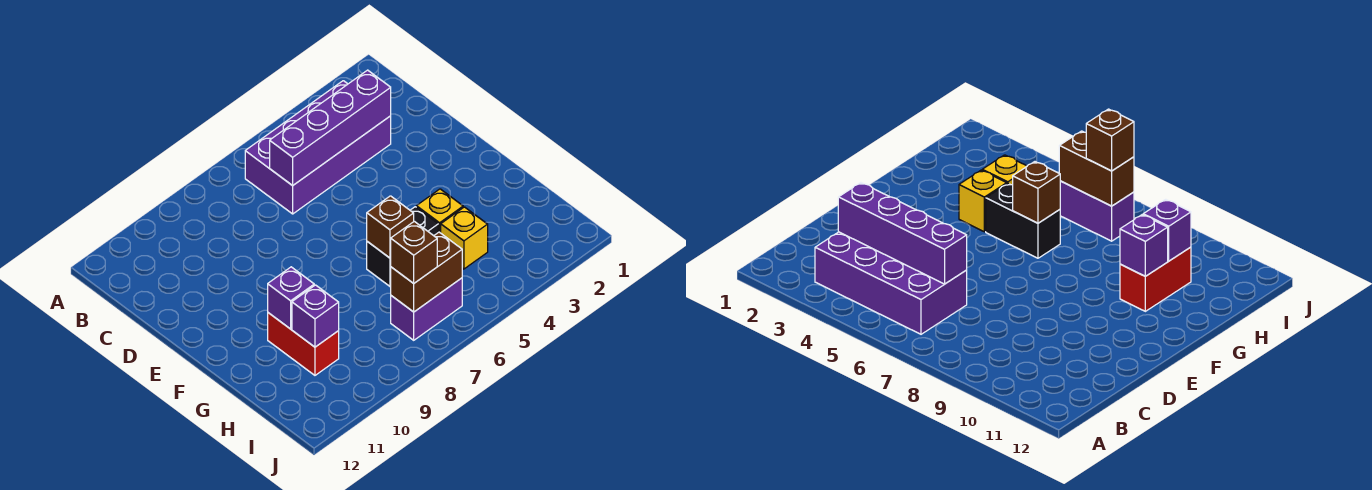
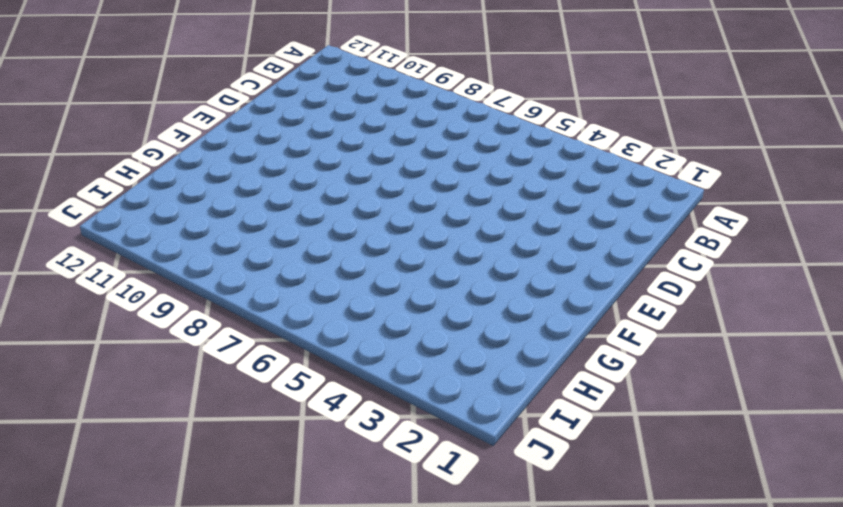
none -> purple 2x4 brick [245,81,391,214]
none -> yellow 1x1 brick [416,189,463,233]
none -> black 1x2 brick [367,207,438,286]

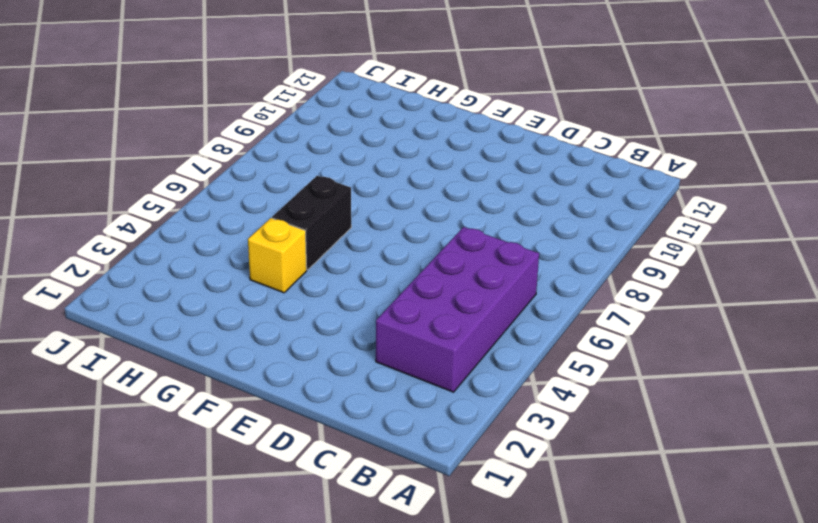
none -> red 1x2 brick [268,313,339,375]
none -> yellow 1x1 brick [441,207,488,269]
none -> purple 1x2 brick [391,278,462,340]

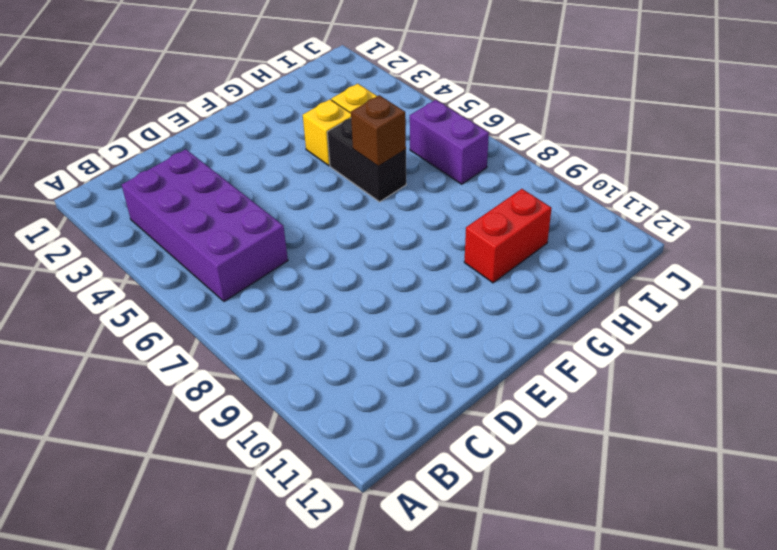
none -> purple 1x4 brick [270,70,391,186]
none -> purple 1x1 brick [268,267,314,329]
none -> purple 1x1 brick [292,285,339,347]

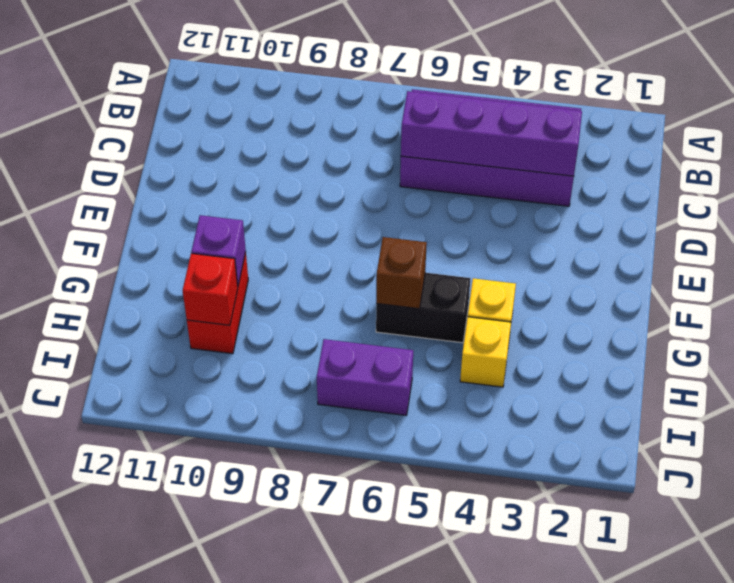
red 1x1 brick [183,253,238,325] -> purple 1x1 brick [292,285,339,347]
none -> brown 1x2 brick [391,232,462,312]
none -> brown 1x1 brick [391,221,437,283]

